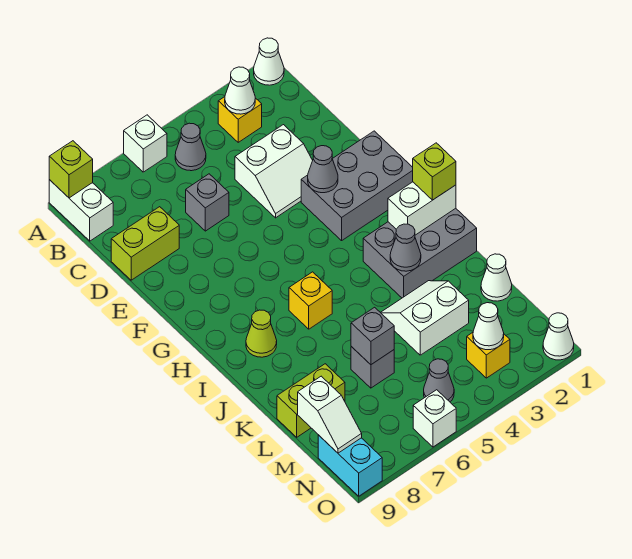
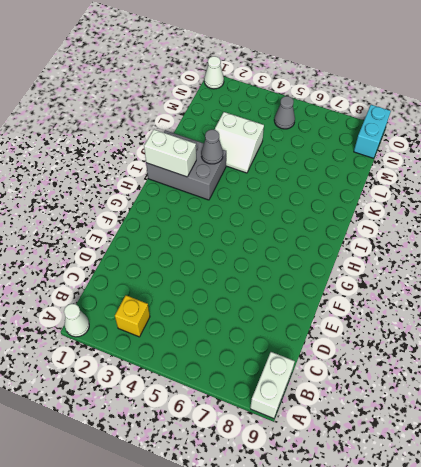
none -> white 1x1 brick [124,115,167,172]
none -> grey 1x1 cone [175,123,206,171]
none -> white 2x2 slope [235,125,313,218]
none -> grey 1x1 brick [186,174,229,231]

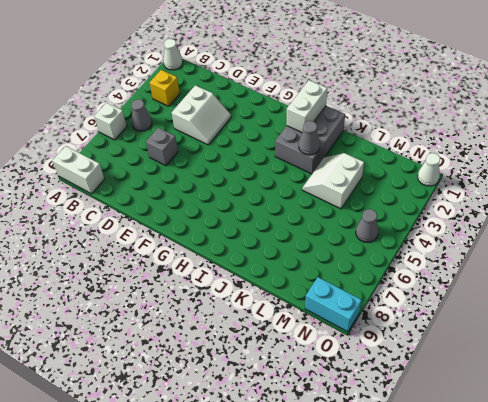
none -> lime 1x2 brick [111,207,179,280]
none -> grey 2x3 brick [301,131,413,241]
none -> yellow 1x1 brick [289,272,332,329]
none -> lime 1x1 cone [246,310,277,357]

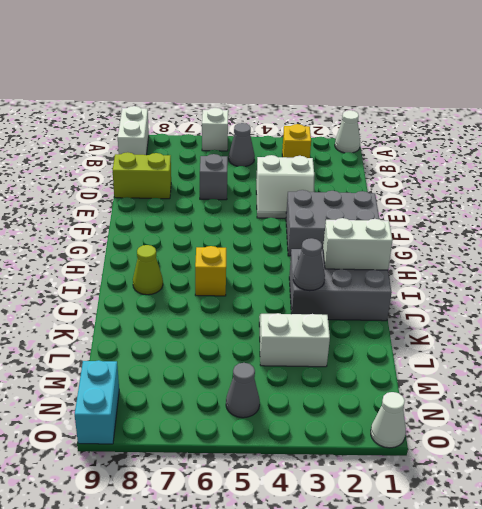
none -> white 1x1 cone [481,254,512,301]
none -> grey 1x1 brick [351,347,394,388]
none -> lime 1x2 brick [277,364,345,437]
none -> yellow 1x1 brick [467,333,510,378]

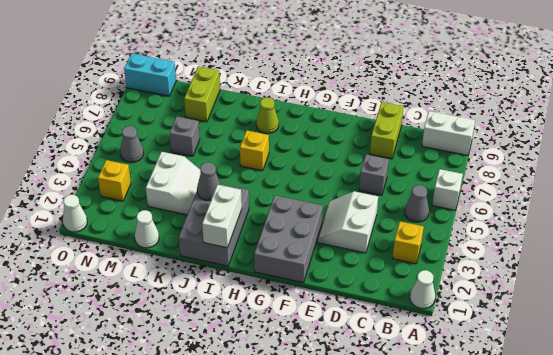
none -> white 1x1 brick [413,390,456,447]
none -> lime 1x1 brick [49,141,93,198]
none -> white 1x1 cone [225,67,255,114]
none -> grey 1x1 cone [308,146,338,193]

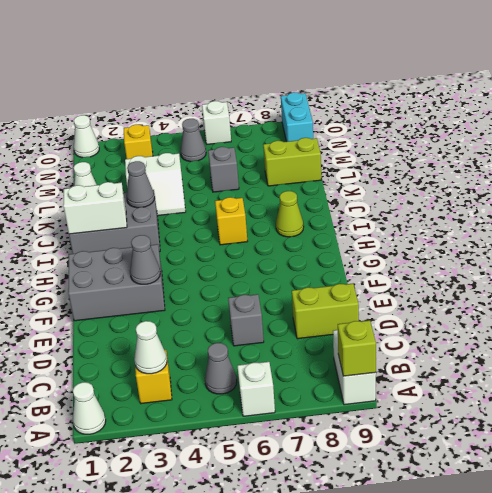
none -> white 2x2 slope [235,125,313,218]
none -> grey 1x1 brick [351,307,394,365]
none -> white 1x2 slope [298,376,362,453]
none -> white 1x1 cone [473,303,504,350]

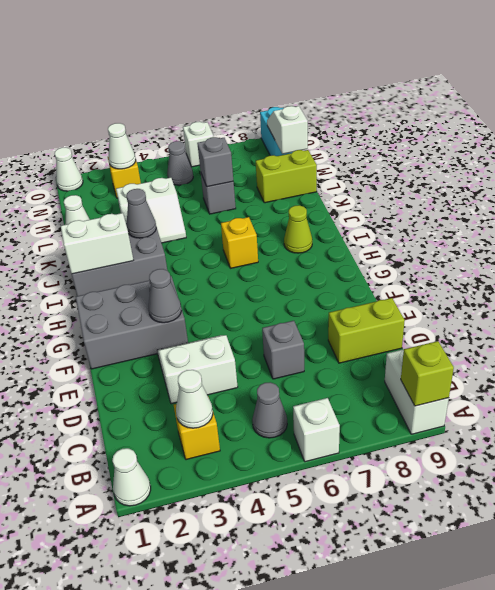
none -> lime 1x1 brick [413,143,456,200]

